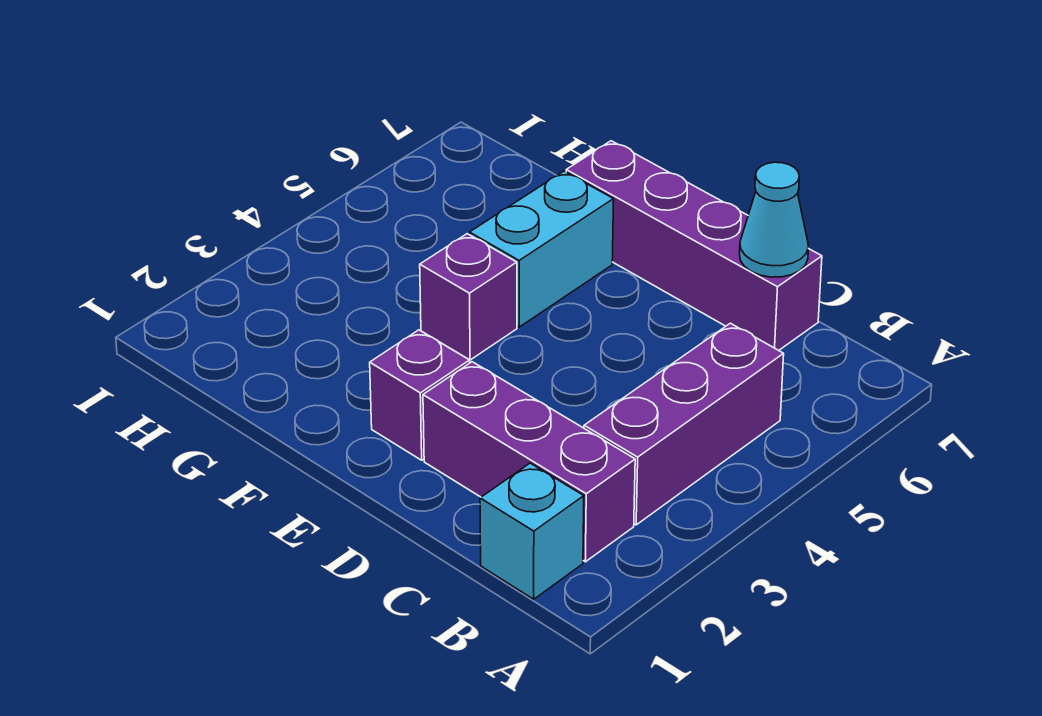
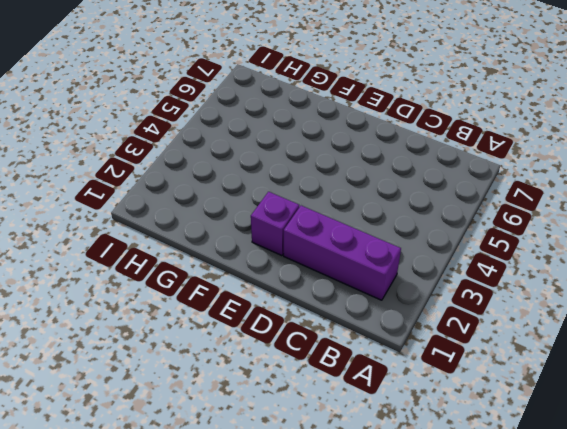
none -> cyan 1x1 brick [480,463,584,599]
none -> purple 1x3 brick [584,323,784,525]

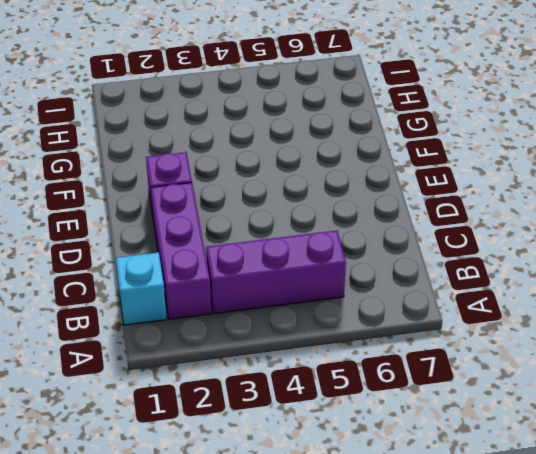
none -> purple 1x4 brick [566,141,822,350]
none -> purple 1x1 brick [420,234,517,360]

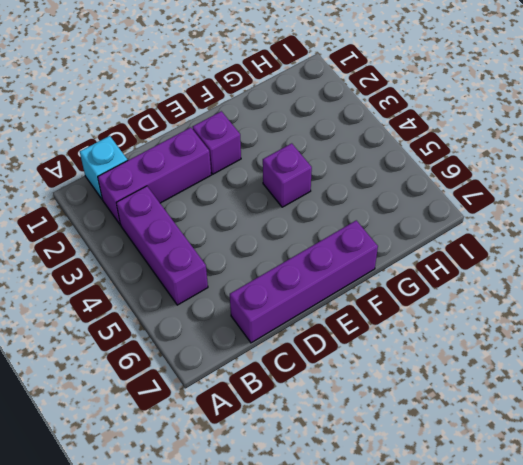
none -> cyan 1x2 brick [470,171,614,327]
none -> cyan 1x1 cone [740,162,809,277]

